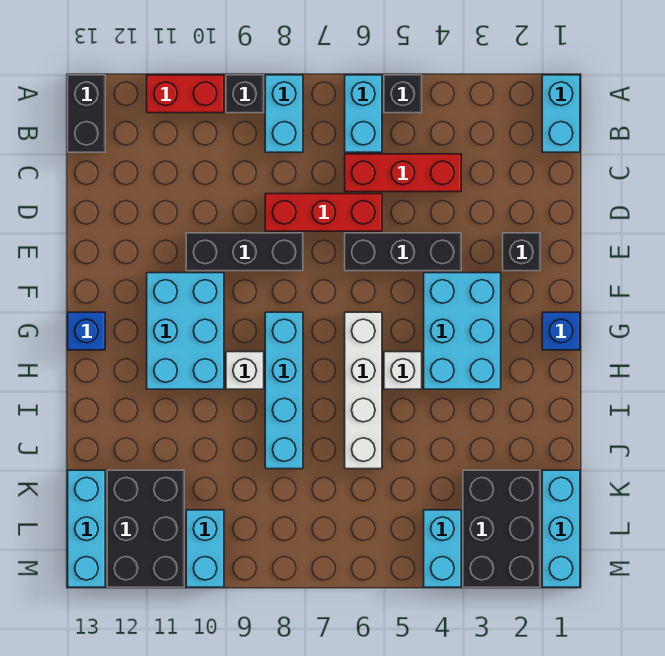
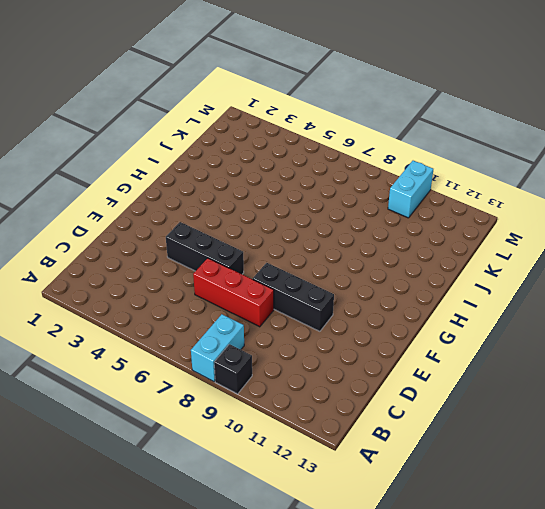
none -> cyan 1x2 brick [542,75,580,152]
none -> black 1x1 brick [384,75,422,113]
none -> cyan 1x2 brick [345,75,382,152]

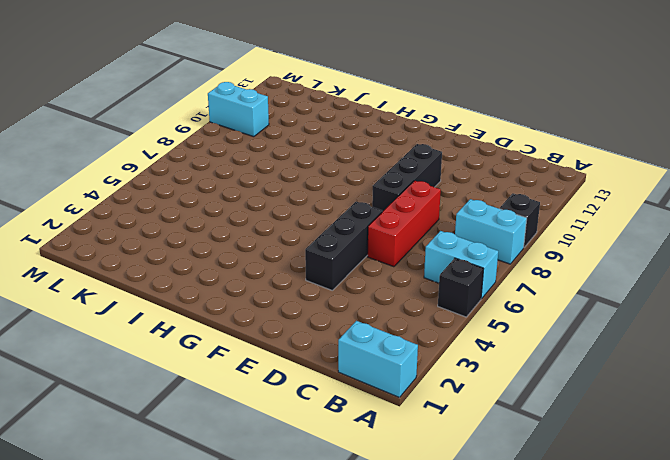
none -> red 1x2 brick [147,75,224,113]
none -> black 1x2 brick [68,75,105,152]
none -> red 1x3 brick [345,154,461,192]

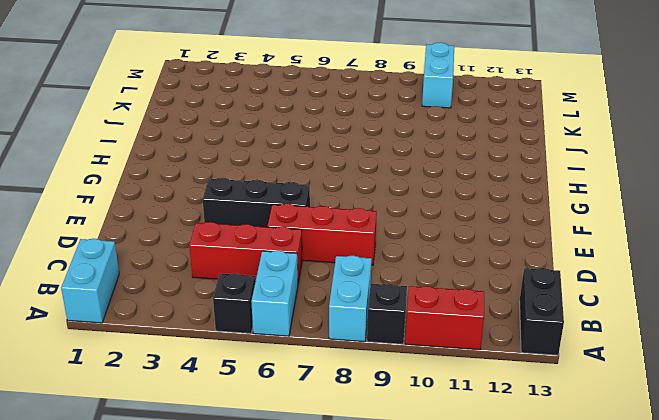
none -> black 1x1 brick [503,233,540,271]
none -> black 1x3 brick [186,233,303,271]
none -> cyan 2x3 brick [424,273,501,389]

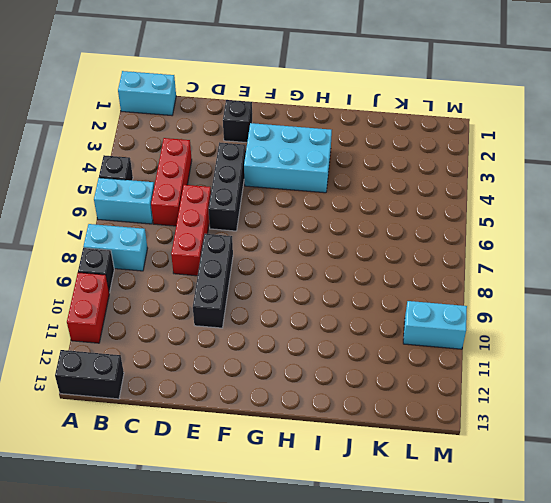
none -> cyan 2x3 brick [147,273,224,389]
none -> blue 1x1 brick [542,312,580,350]
none -> white 1x4 brick [345,312,382,469]

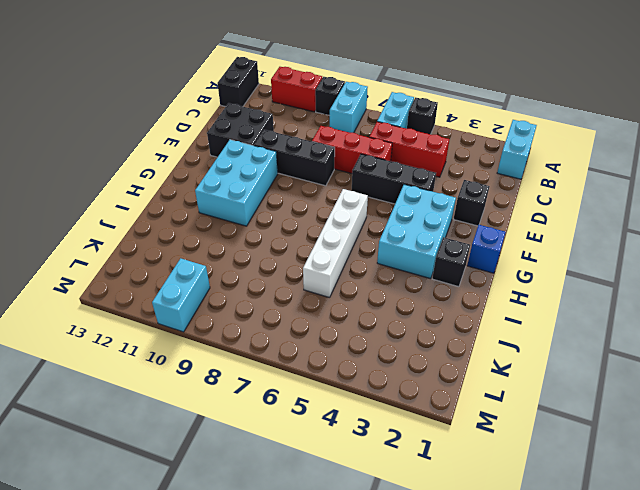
black 2x2 brick [207,103,274,157] -> none
black 1x1 brick [432,237,470,287] -> none
none -> cyan 1x4 brick [265,312,303,469]
none -> blue 1x1 brick [68,312,105,350]
none -> white 1x1 brick [384,352,422,389]

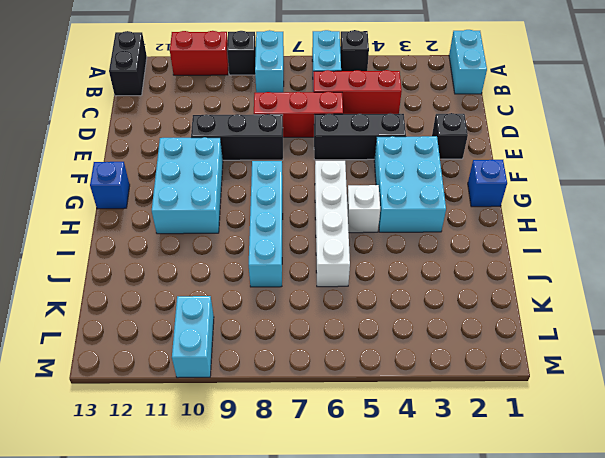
none -> white 1x1 brick [226,352,264,389]
none -> cyan 1x3 brick [542,470,580,587]
none -> black 2x3 brick [463,470,540,587]

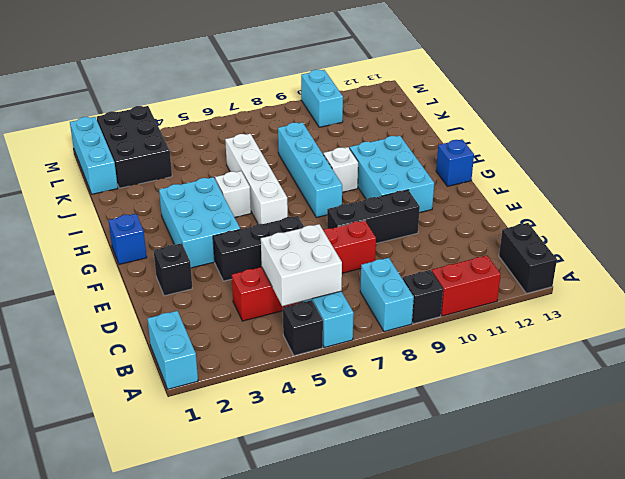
white 2x2 brick [261,224,342,306] -> none
none -> black 2x3 brick [107,470,184,587]
none -> cyan 1x3 brick [68,470,105,587]
none -> cyan 1x2 brick [424,510,461,587]

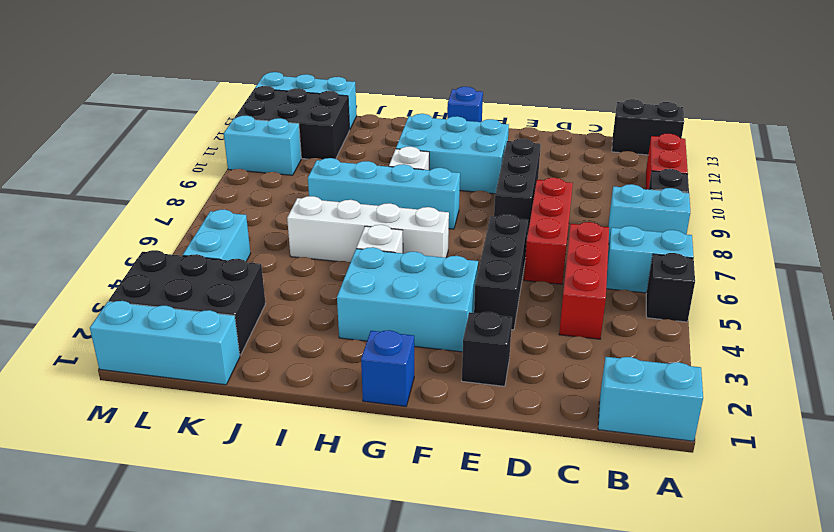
cyan 1x2 brick [183,210,251,261] -> cyan 1x2 brick turned to [424,510,461,587]

